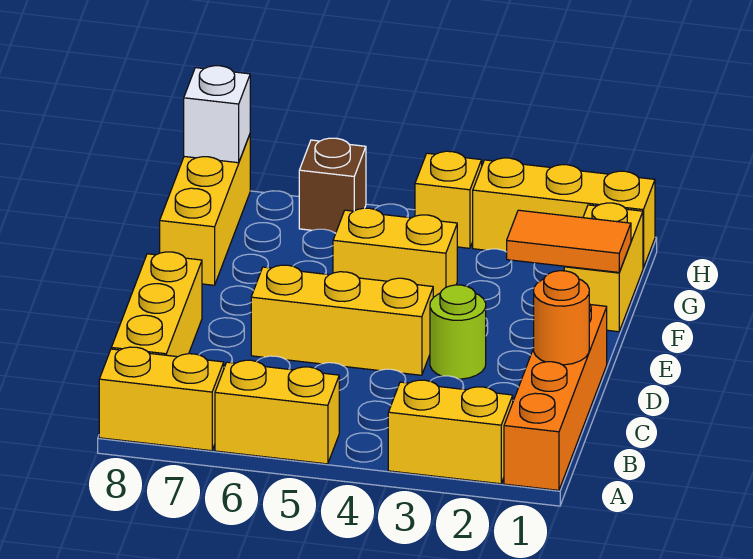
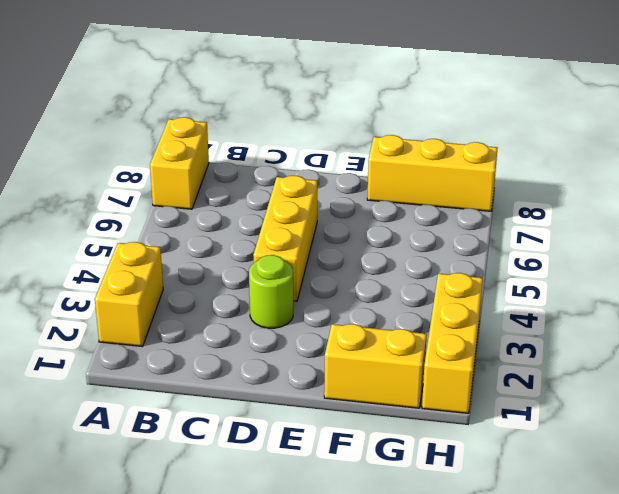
none -> orange 1x4 brick [504,304,607,490]
none -> yellow 1x2 brick [215,360,339,464]
none -> yellow 1x3 brick [111,252,202,357]

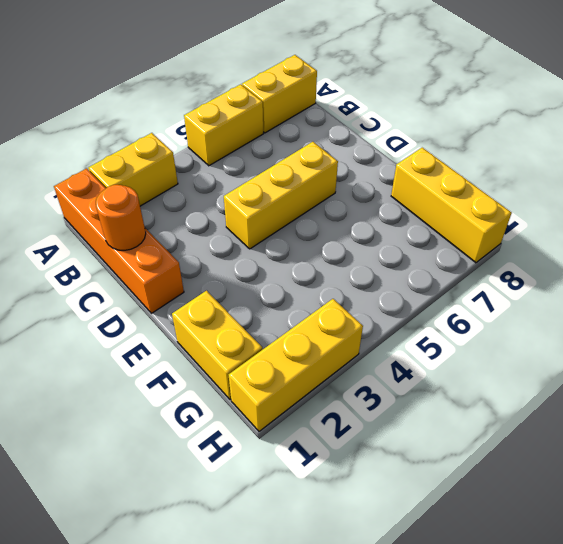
none -> yellow 1x3 brick [111,252,202,357]
none -> lime 1x1 round brick [430,285,486,379]
none -> yellow 1x2 brick [333,208,457,297]

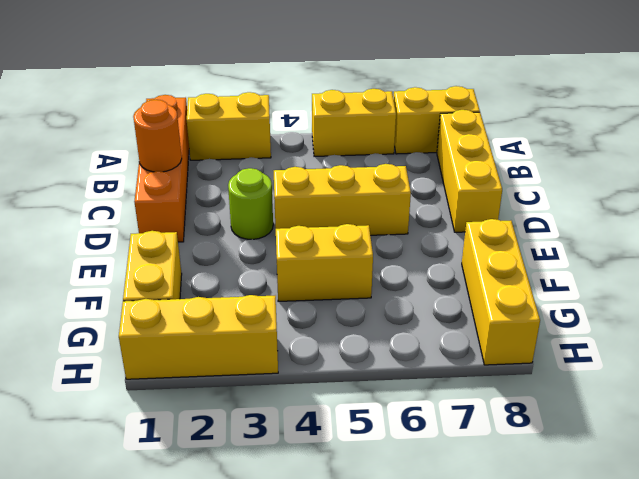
none -> yellow 1x1 brick [415,151,482,248]
none -> brown 1x1 brick [299,138,366,233]
none -> orange 1x2 tile [507,210,631,272]

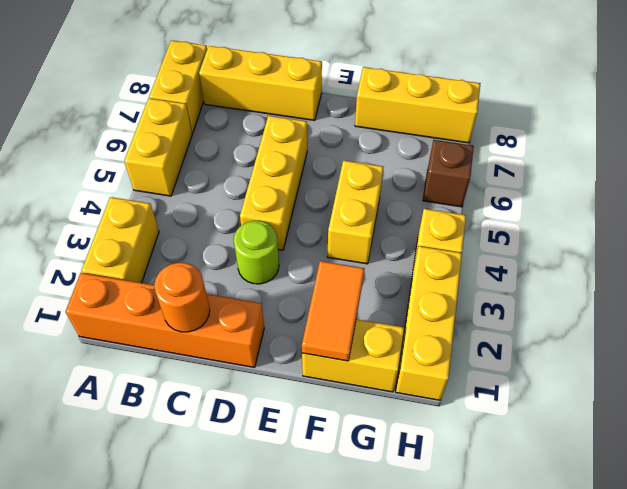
none -> white 1x1 brick [184,66,250,163]

